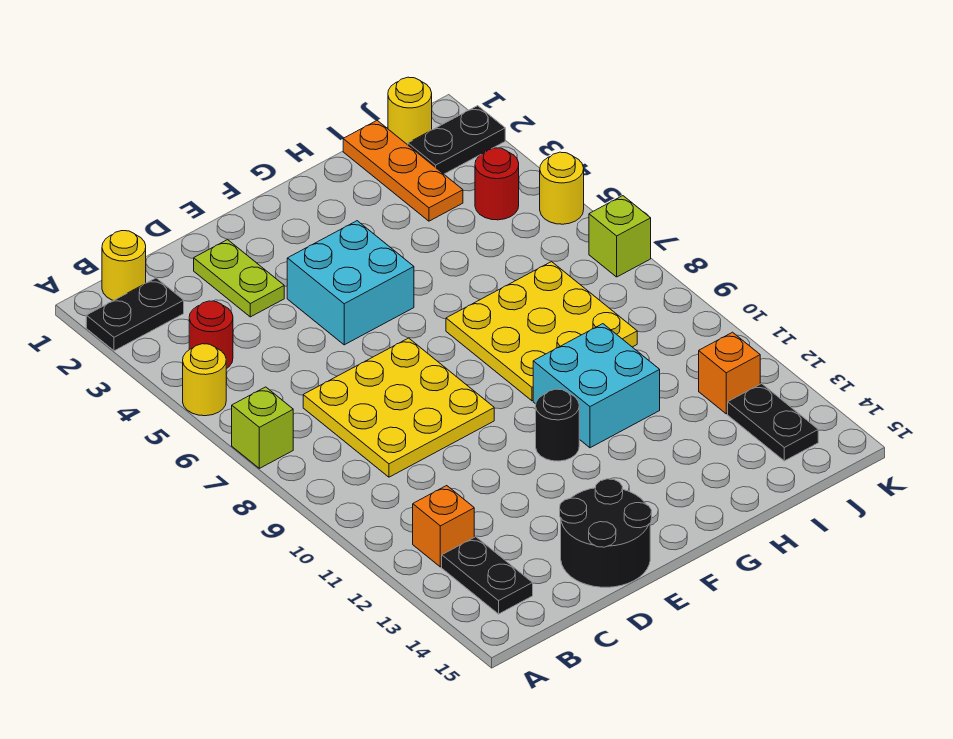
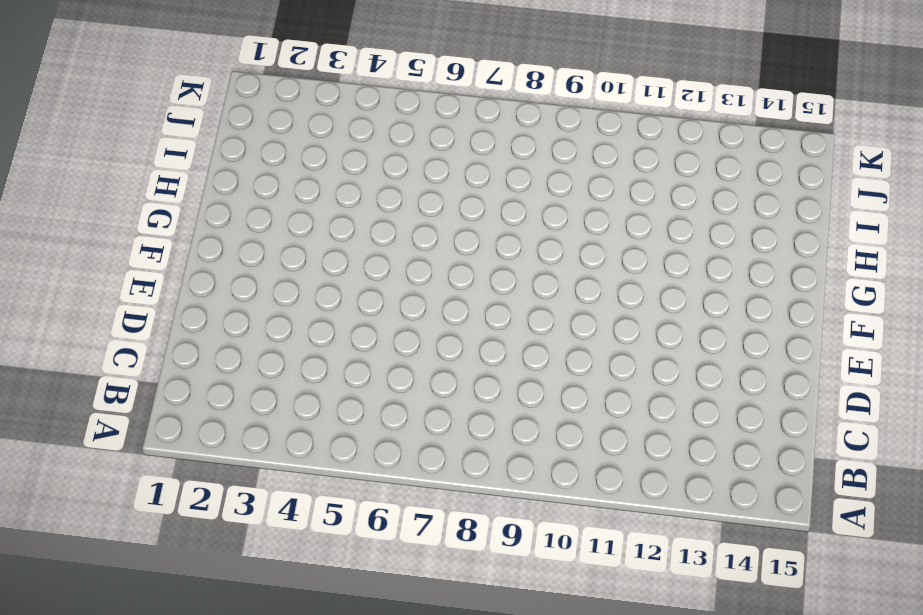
none -> black 1x2 plate [86,278,184,351]
none -> yellow 1x1 round brick [183,344,226,416]
none -> lime 1x1 brick [232,387,293,468]

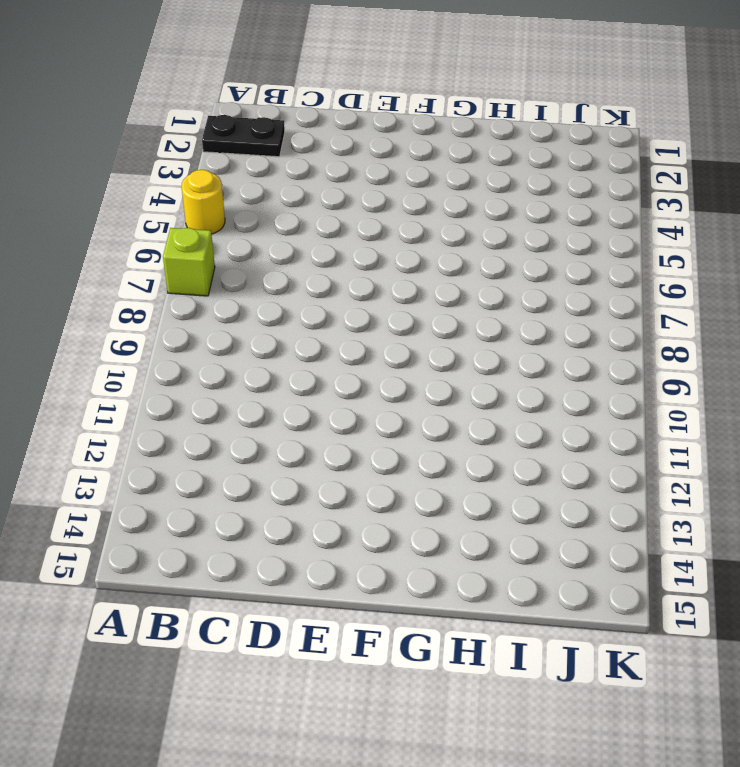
none -> yellow 1x1 round brick [102,231,146,301]
none -> red 1x1 round brick [189,301,233,369]
none -> orange 1x1 brick [413,486,474,567]

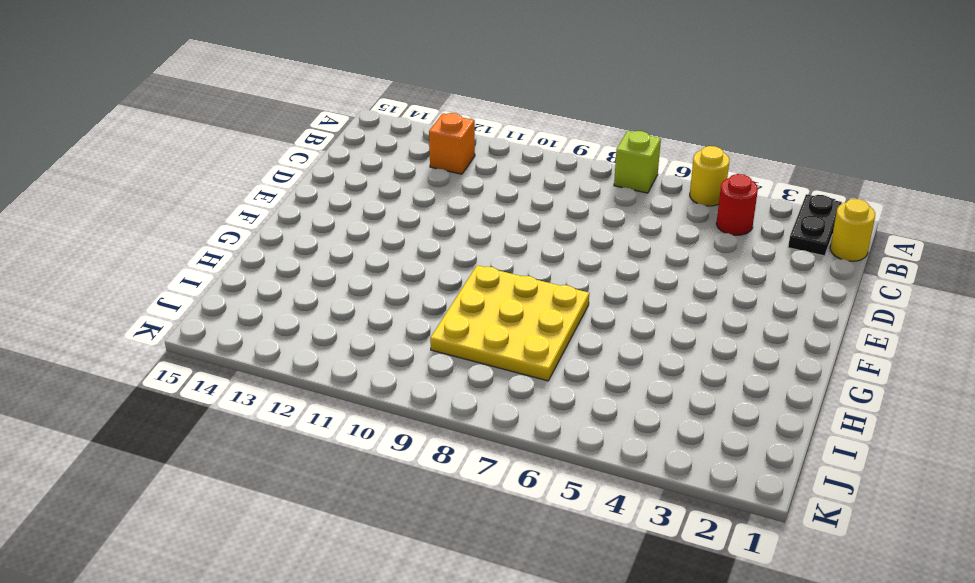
none -> black 1x2 plate [442,537,533,614]
none -> yellow 3x3 plate [303,338,494,477]
none -> lime 1x2 plate [194,240,284,317]

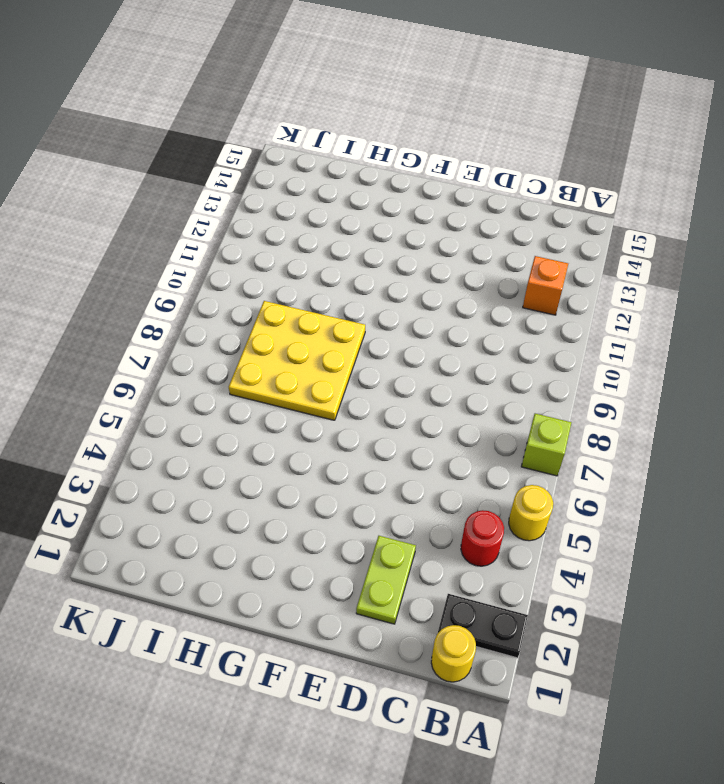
none -> black 1x2 plate [442,537,533,614]
none -> yellow 3x3 plate [303,338,494,477]
none -> black 2x2 round brick [560,479,652,587]

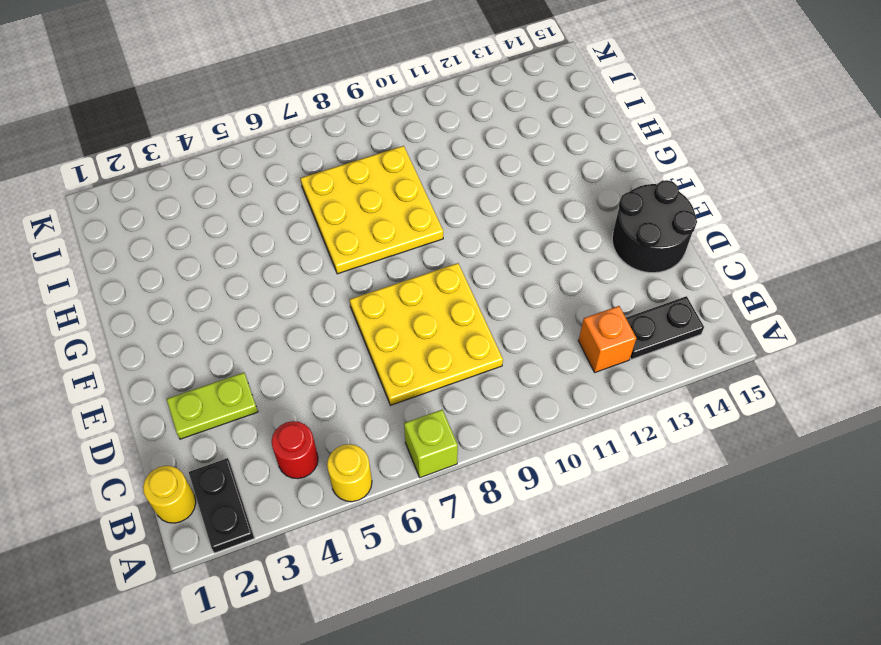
none -> cyan 2x2 brick [287,221,414,345]
none -> black 1x1 round brick [536,389,579,461]
none -> cyan 2x2 brick [533,324,660,448]

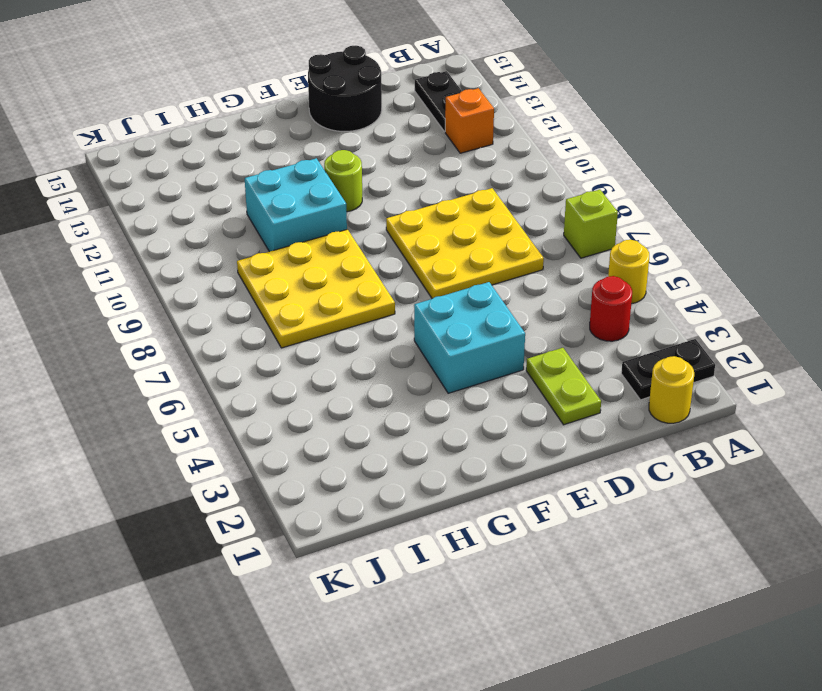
lime 1x1 round brick [324,150,362,212] -> black 1x1 round brick [536,389,579,461]
none -> orange 1x3 plate [343,121,463,221]
none -> yellow 1x1 round brick [388,77,432,145]
none -> black 1x2 plate [408,106,505,174]

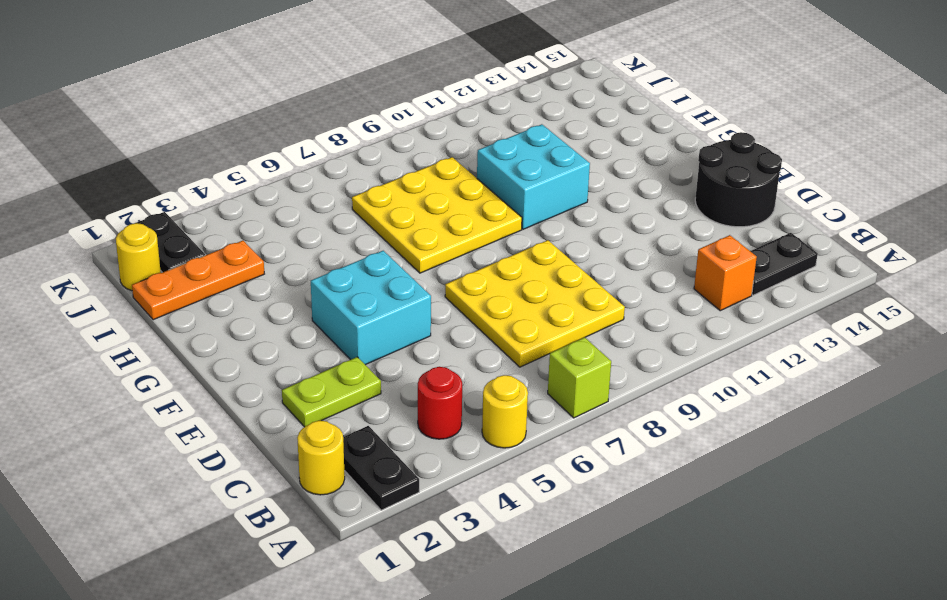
none -> black 1x1 round brick [536,389,579,461]
none -> red 1x1 round brick [475,148,519,220]
none -> orange 1x1 brick [699,332,760,414]

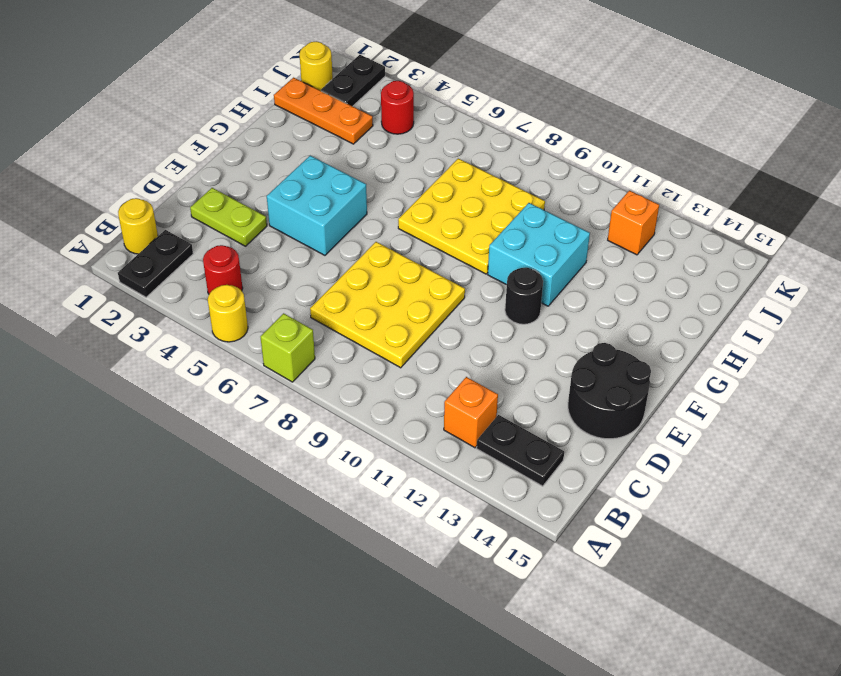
none -> black 1x2 plate [728,384,818,461]
none -> yellow 1x1 round brick [540,152,584,224]
none -> lime 1x1 brick [589,196,651,277]

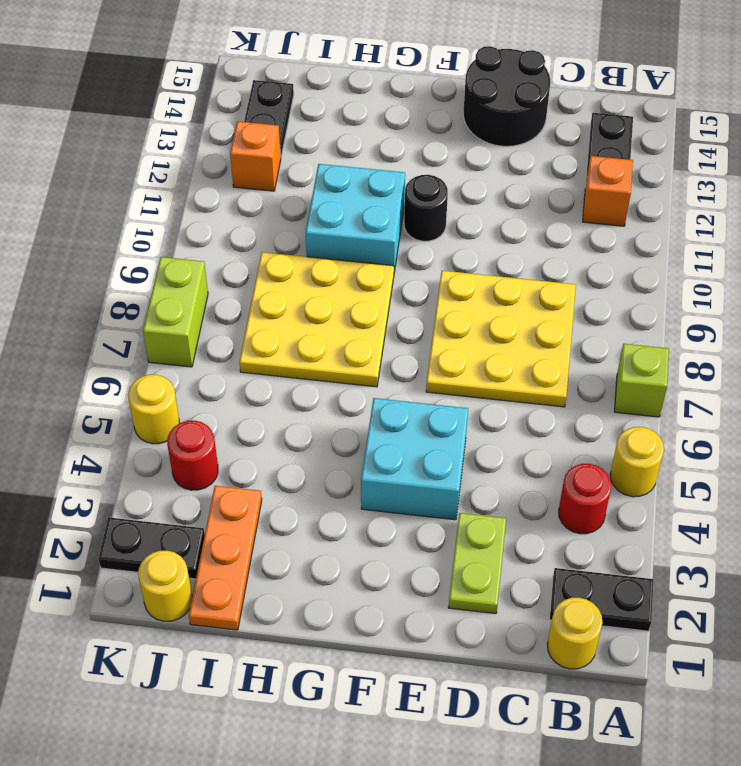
lime 1x2 brick [143,257,208,367] -> lime 1x1 brick [589,196,651,277]

